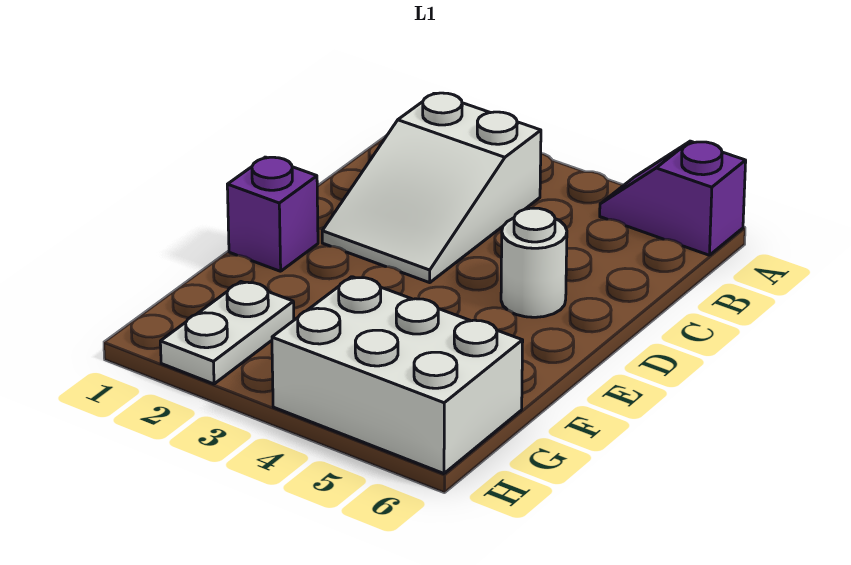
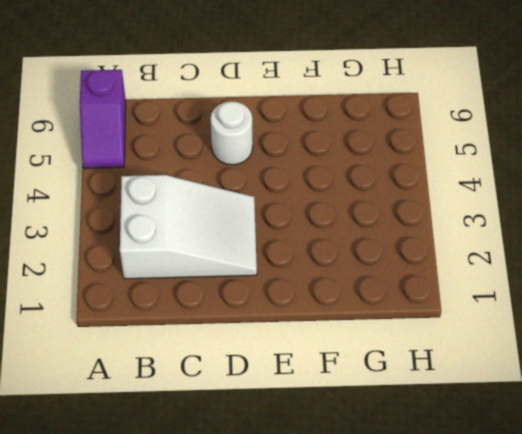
none -> purple 1x1 brick [227,157,318,271]
none -> white 1x2 plate [160,282,294,384]

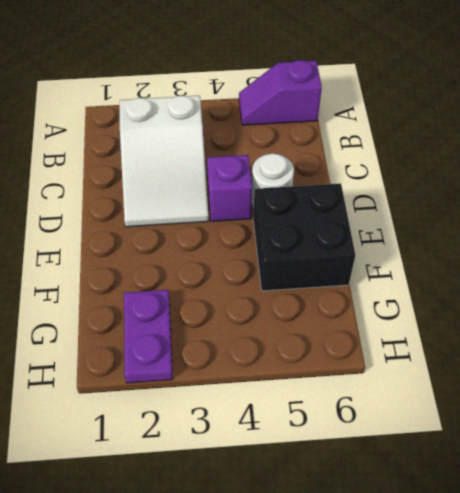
purple 1x1 brick [207,155,252,221] -> purple 1x1 brick moved to [227,157,318,271]
black 2x2 brick [253,183,355,291] -> none
purple 1x2 plate [124,290,173,383] -> white 1x2 plate [160,282,294,384]
none -> white 2x3 brick [272,277,523,474]

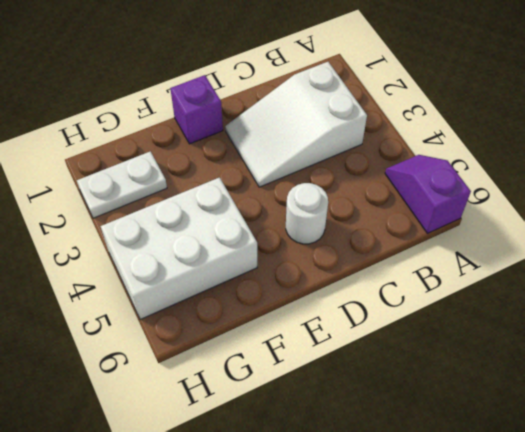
white 2x3 brick [101,177,257,320] -> white 2x3 brick turned to [272,277,523,474]

